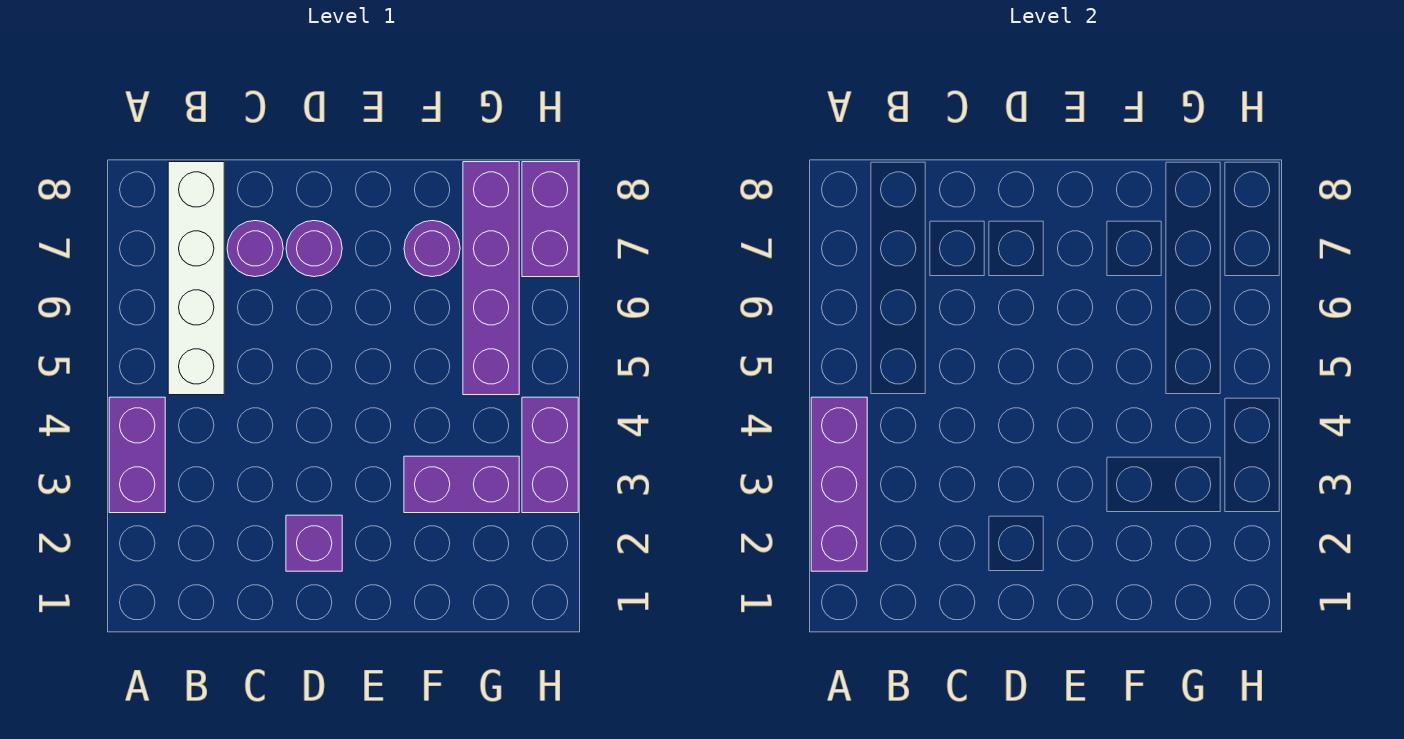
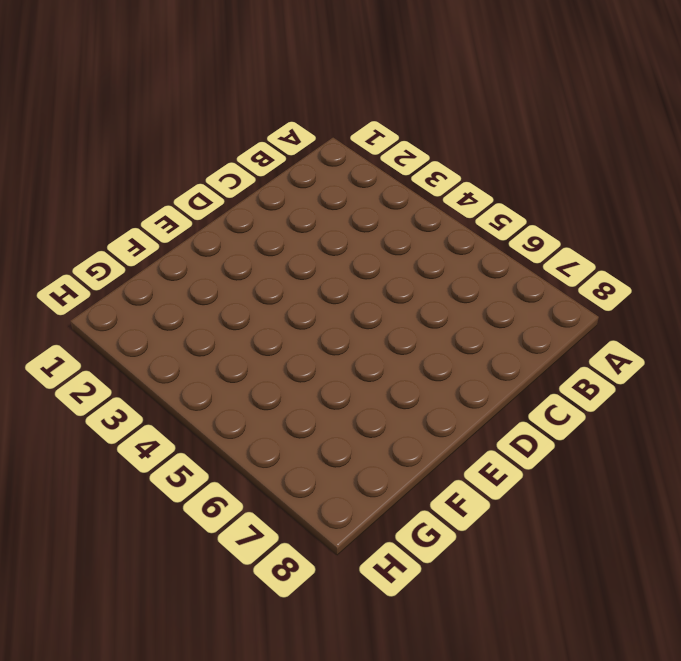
none -> purple 1x2 brick [109,397,165,513]
none -> white 1x4 brick [168,162,224,395]

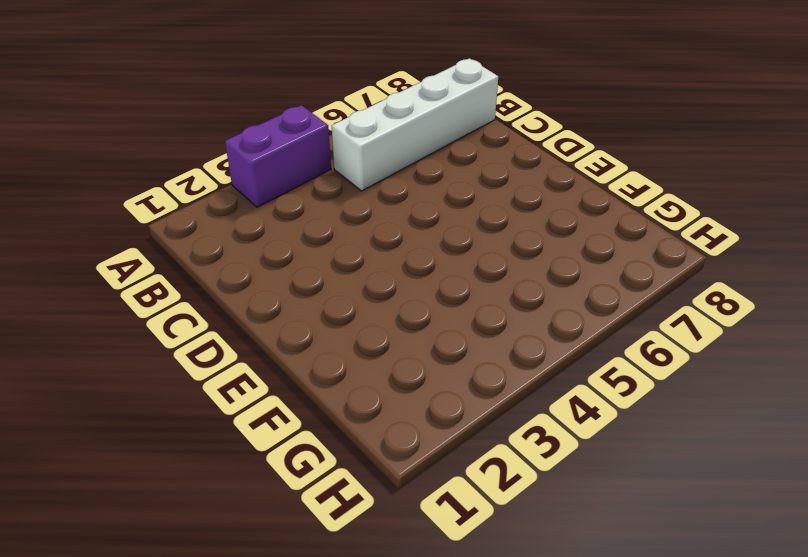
none -> purple 1x1 round brick [227,221,283,277]
none -> purple 1x1 brick [286,515,342,571]

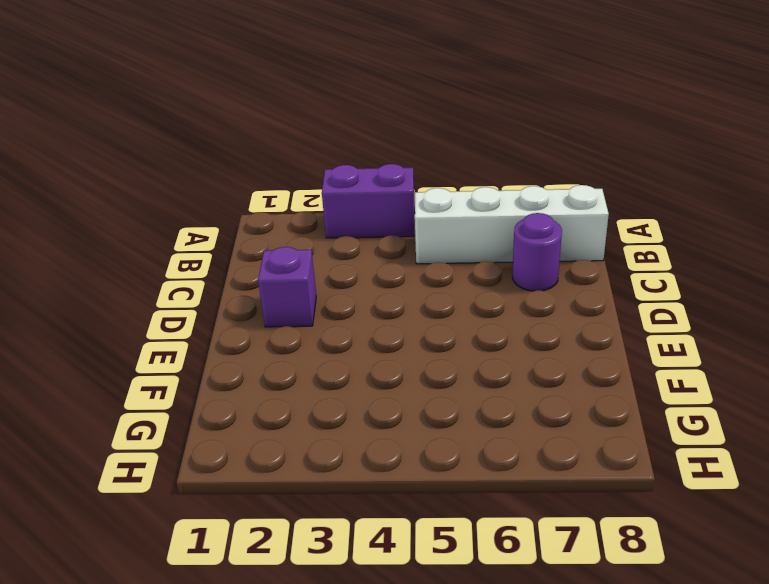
none -> purple 1x1 round brick [286,221,342,277]
none -> purple 1x2 brick [404,456,519,513]

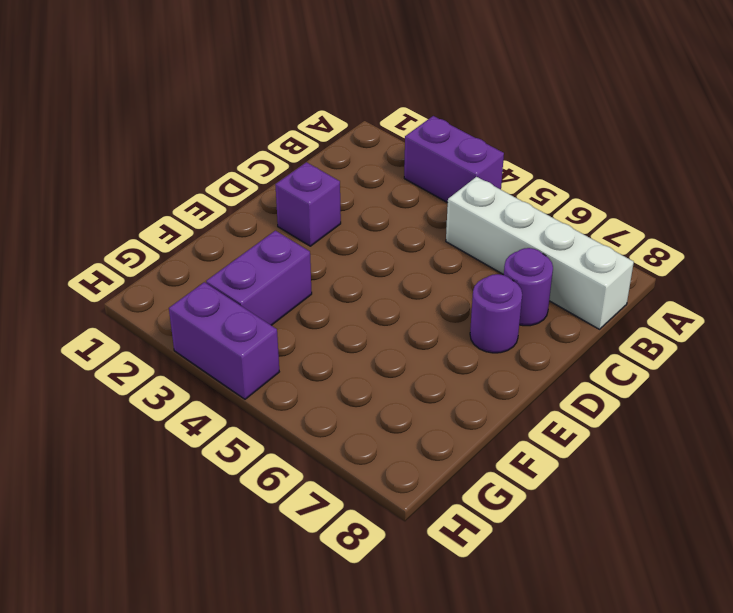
none -> purple 1x1 round brick [404,221,460,277]
none -> purple 1x4 brick [463,162,519,395]

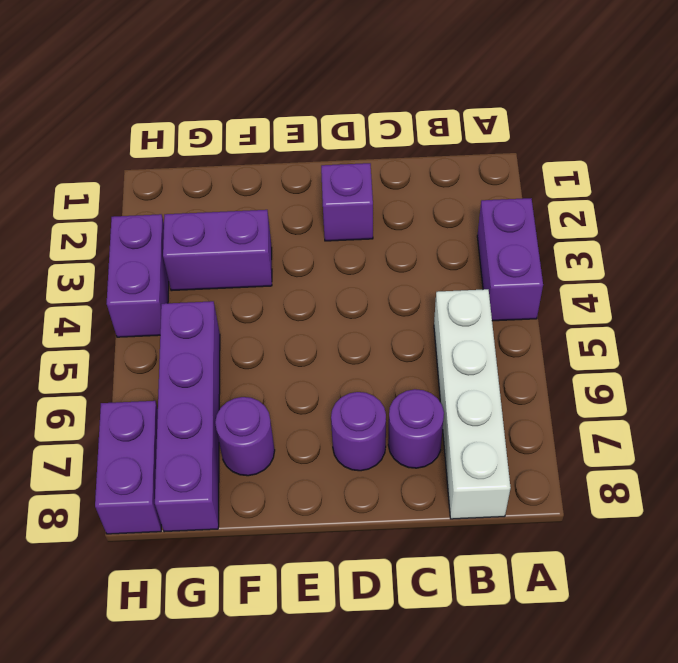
none -> purple 1x3 brick [811,397,867,571]

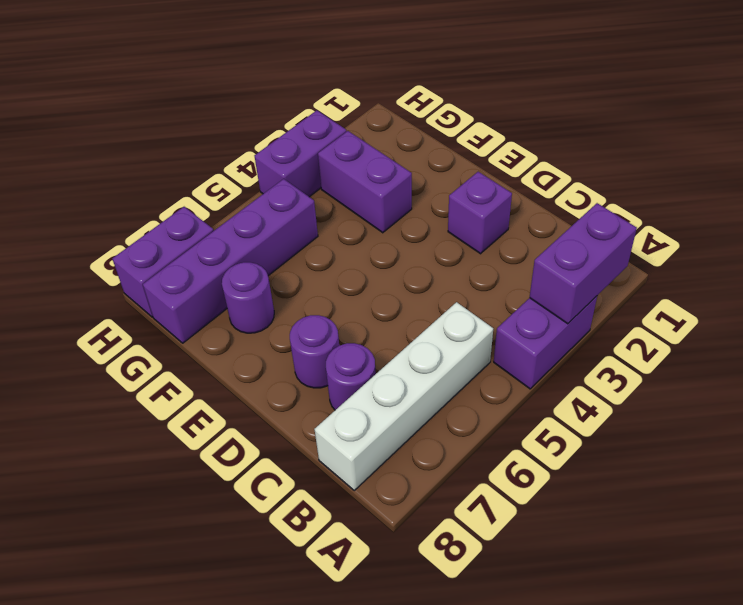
purple 1x2 brick [530,203,637,324] -> purple 1x3 brick [811,397,867,571]

